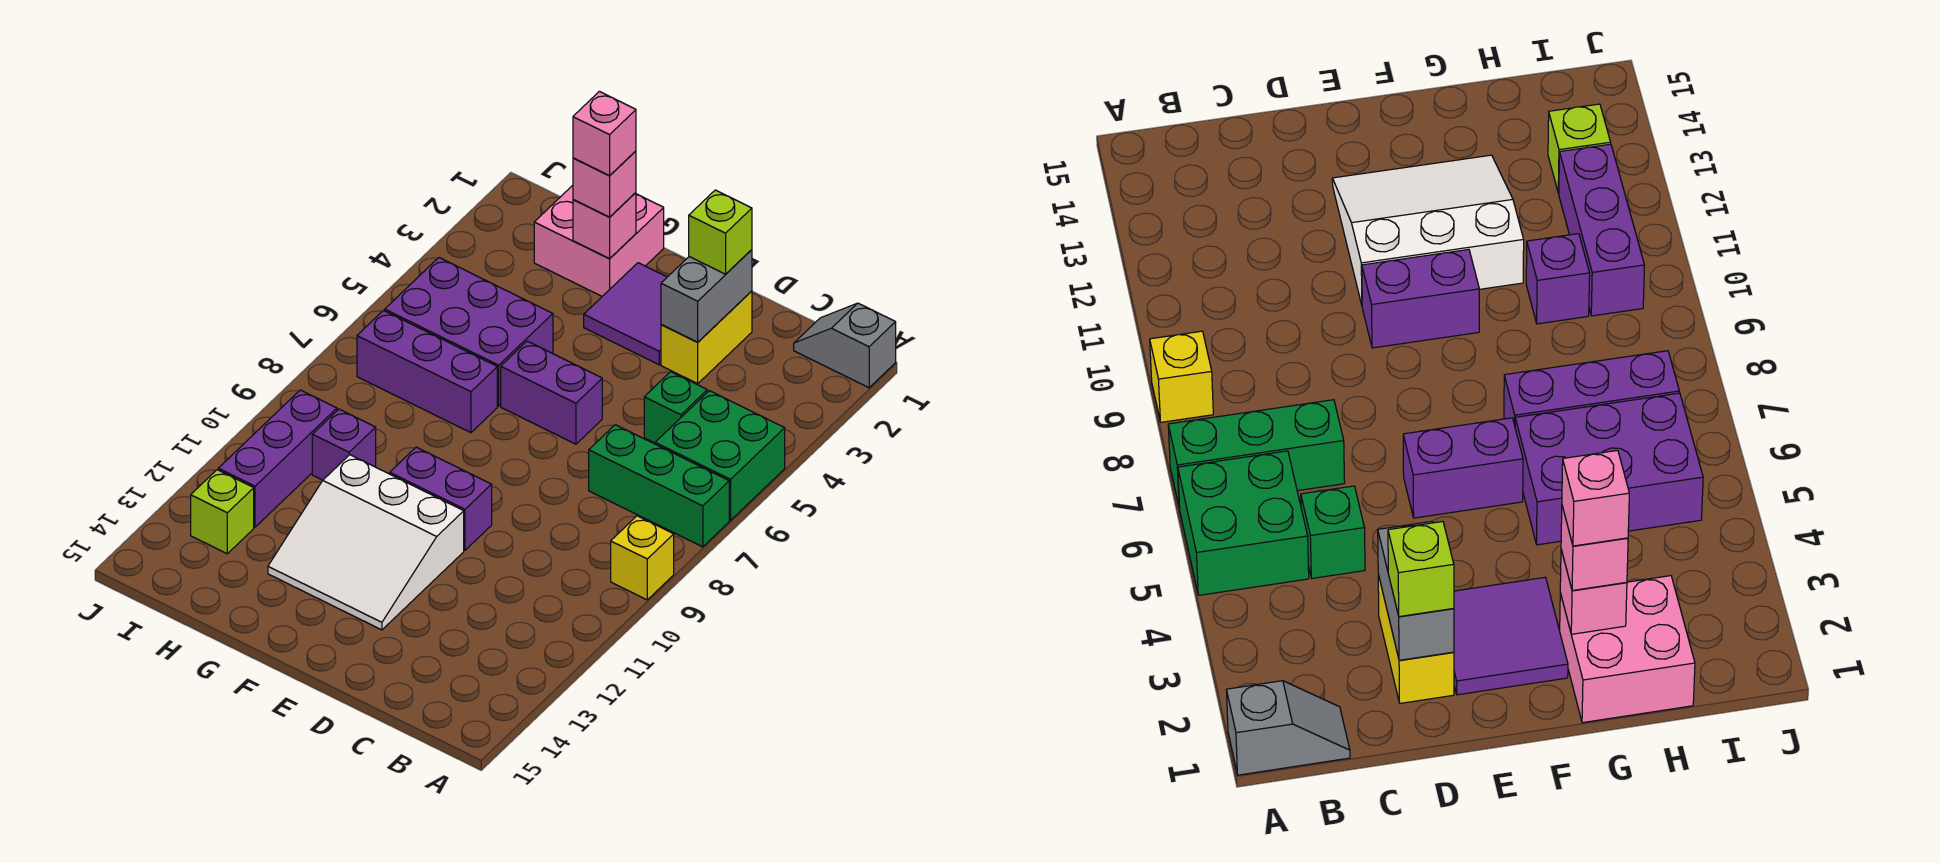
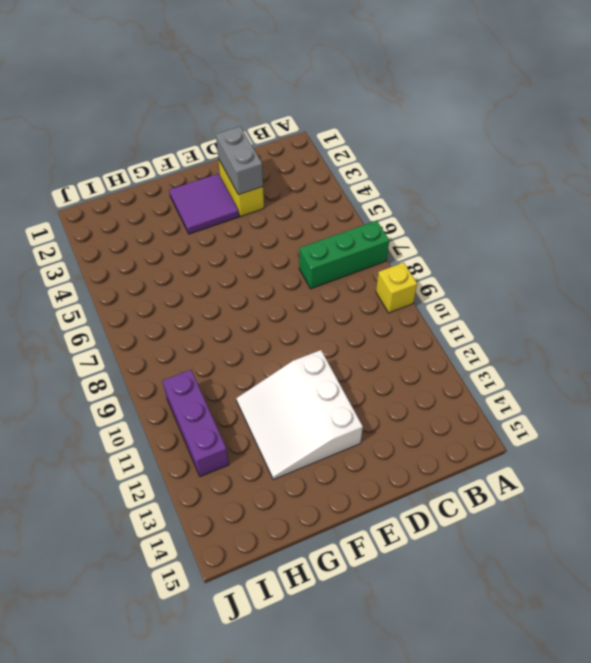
white 3x3 slope [236,350,363,480] -> white 3x3 slope turned to [268,455,464,630]
none -> grey 1x2 slope [794,303,896,388]
none -> green 2x2 brick [655,391,785,520]
none -> green 1x1 brick [644,372,707,443]

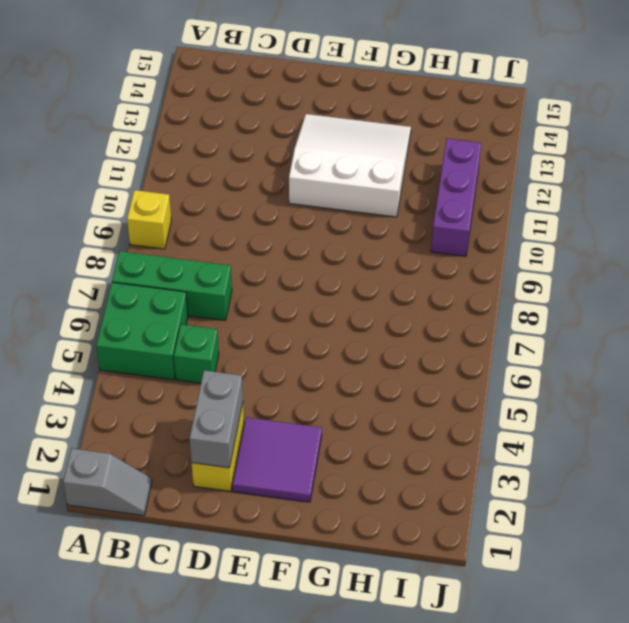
none -> purple 1x2 brick [501,341,602,444]
none -> purple 1x2 brick [390,447,492,550]
none -> pink 2x2 brick [534,185,664,296]

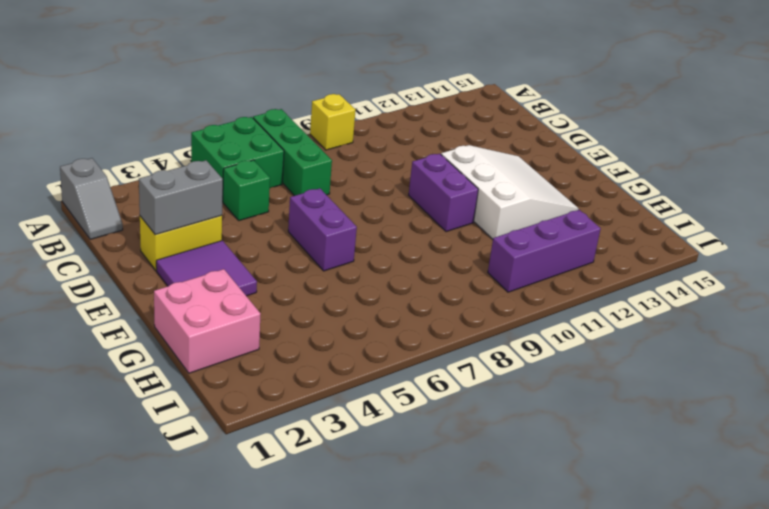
none -> purple 2x3 brick [385,258,553,406]
none -> purple 1x3 brick [357,311,497,433]
none -> purple 1x1 brick [312,409,376,480]

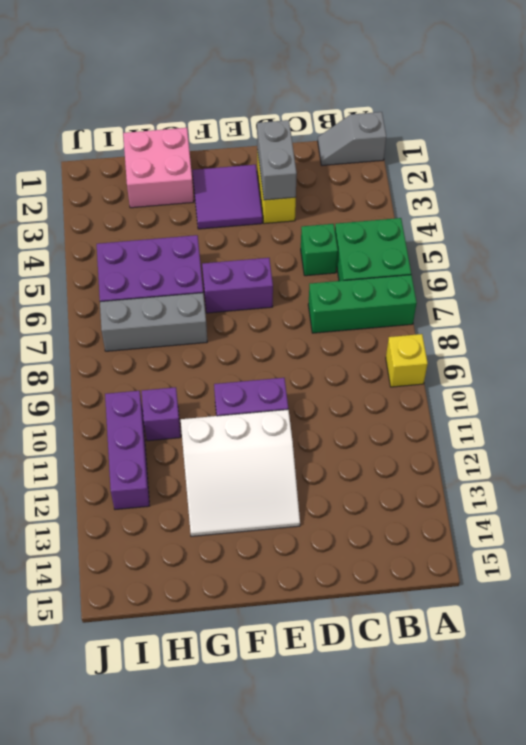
grey 1x3 brick [100,293,207,351] -> purple 1x3 brick [357,311,497,433]
none -> lime 1x1 brick [191,470,254,554]
none -> pink 1x1 brick [573,193,636,259]
none -> lime 1x1 brick [689,190,752,274]

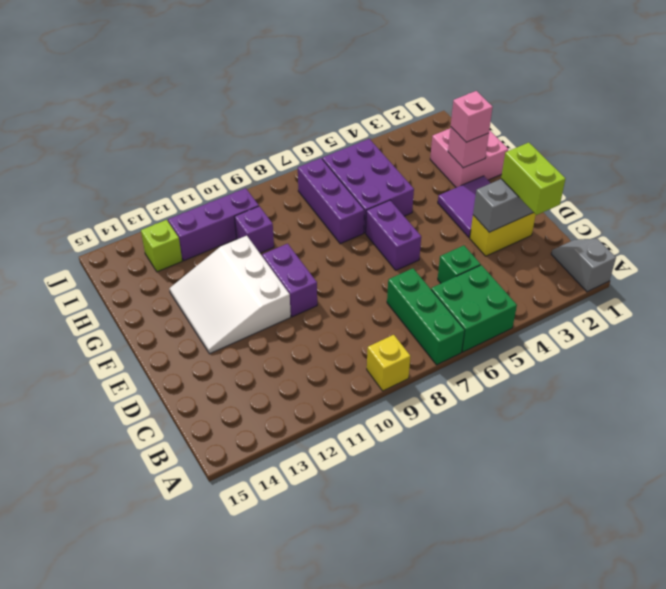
lime 1x2 brick [501,143,565,215] -> lime 1x1 brick [689,190,752,274]
none -> pink 1x1 brick [573,91,636,176]

